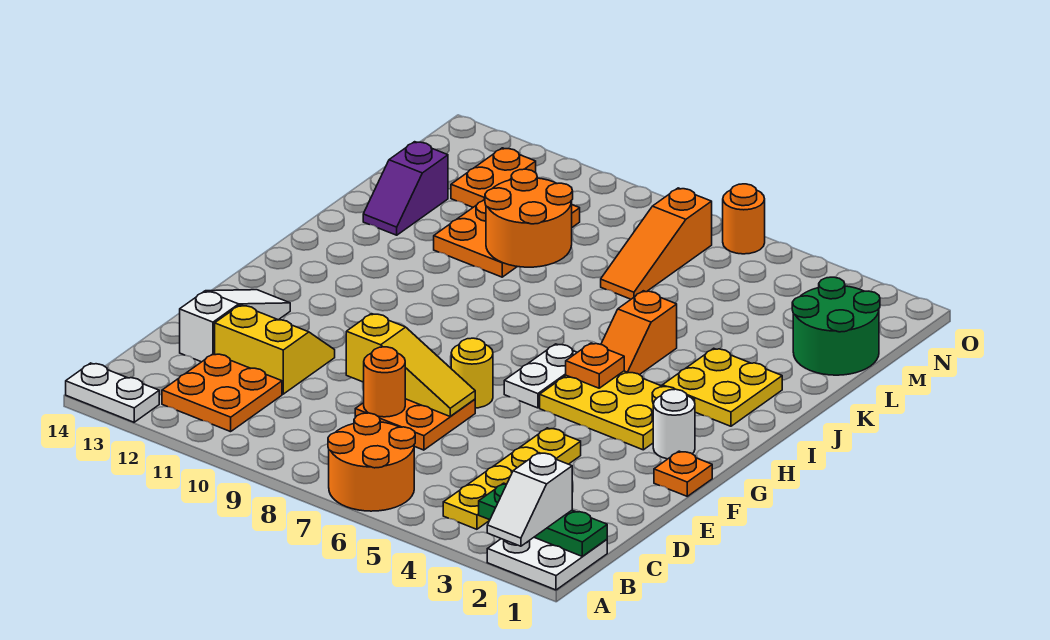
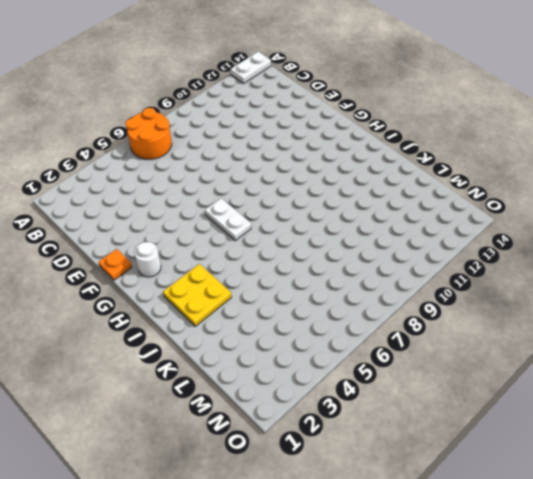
none -> white 2x2 plate [487,538,607,590]
none -> yellow 1x4 plate [443,428,581,529]
none -> orange 2x2 plate [162,354,282,432]

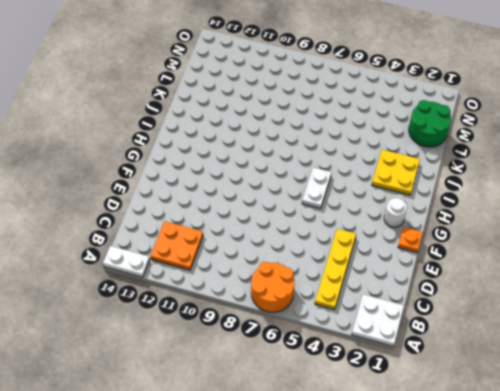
none -> orange 2x2 plate [355,399,475,450]
none -> yellow 2x2 slope [215,305,335,394]
none -> white 1x3 slope [180,290,290,362]

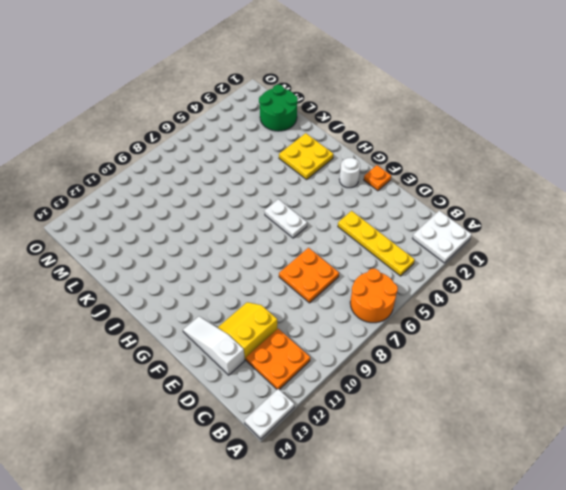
none -> yellow 1x1 round brick [451,338,493,408]
none -> yellow 2x3 plate [540,371,695,450]
none -> orange 1x2 slope [601,291,677,375]

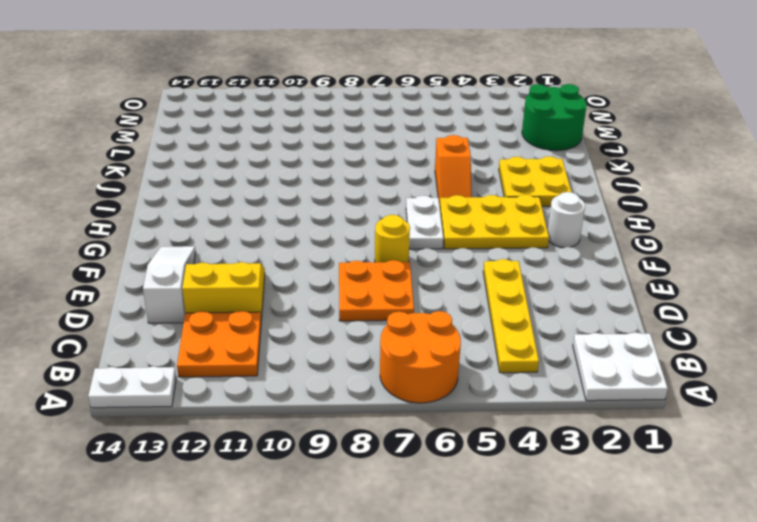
none -> orange 1x1 plate [654,451,712,496]
none -> orange 2x3 plate [434,199,580,277]
none -> purple 1x2 slope [363,142,448,235]

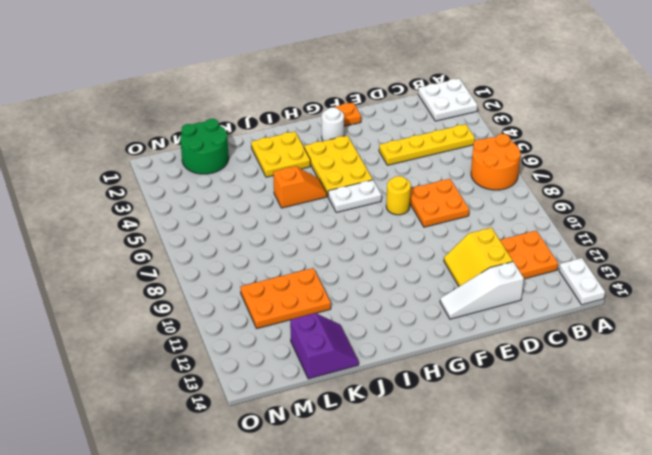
purple 2x2 slope [290,313,359,379] -> purple 1x2 slope [363,142,448,235]
none -> orange 1x3 slope [601,188,712,299]
none -> orange 1x2 plate [451,148,536,207]
none -> orange 1x1 round brick [723,184,765,254]

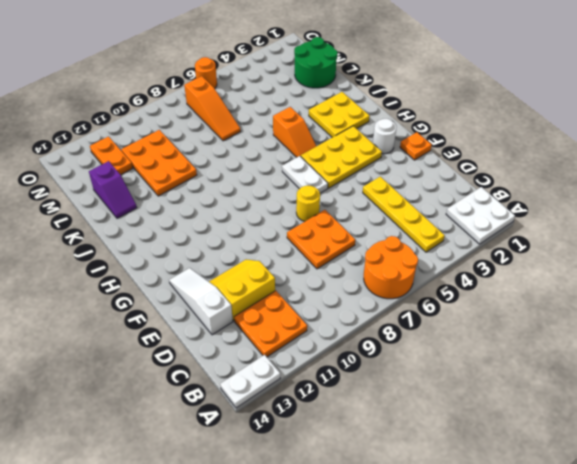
none -> green 1x3 plate [479,483,607,557]
none -> orange 1x1 round brick [363,347,405,417]
none -> yellow 1x3 slope [346,314,475,416]

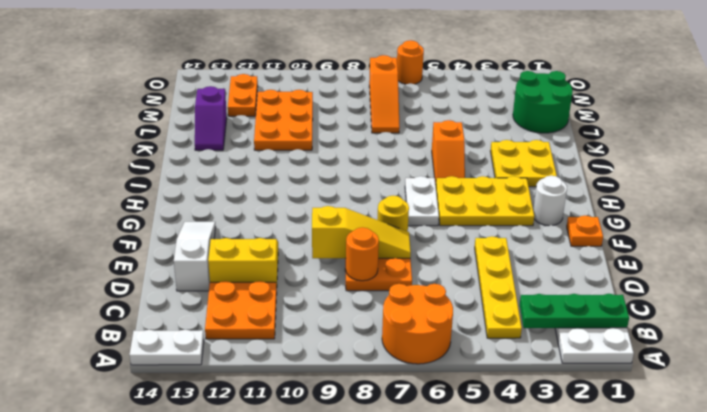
none -> orange 1x1 plate [566,343,624,388]
none -> orange 2x2 round brick [485,169,573,267]
none -> white 1x2 slope [487,453,572,546]

